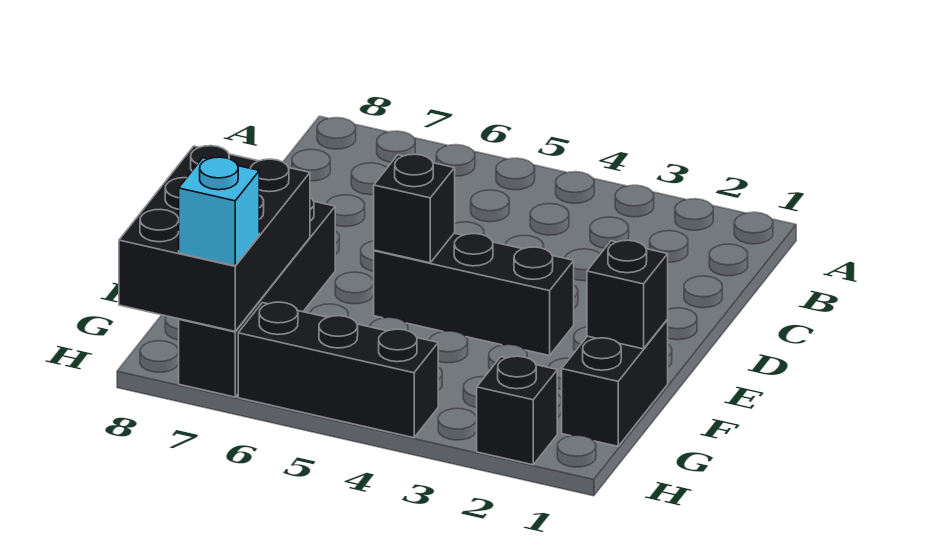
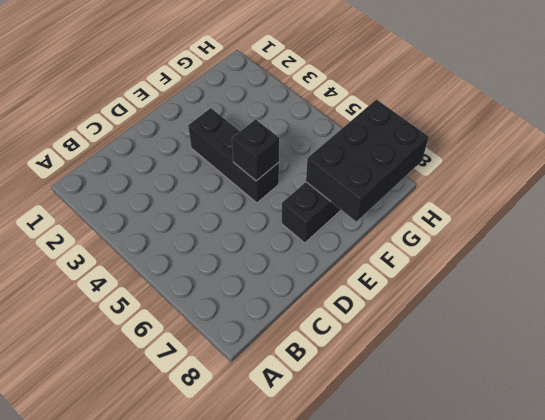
none -> black 1x2 brick [562,320,668,446]
none -> black 1x1 brick [477,356,557,465]

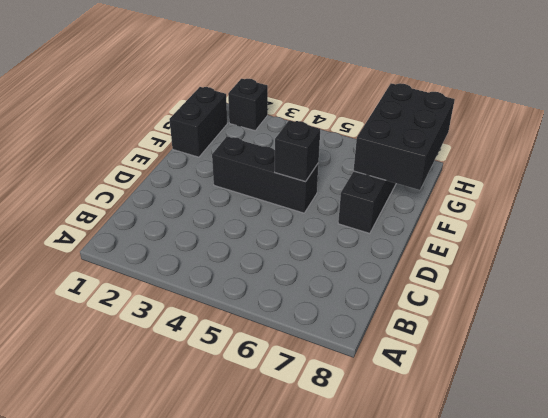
none -> black 1x3 brick [238,302,438,438]
none -> black 1x1 brick [587,240,668,349]

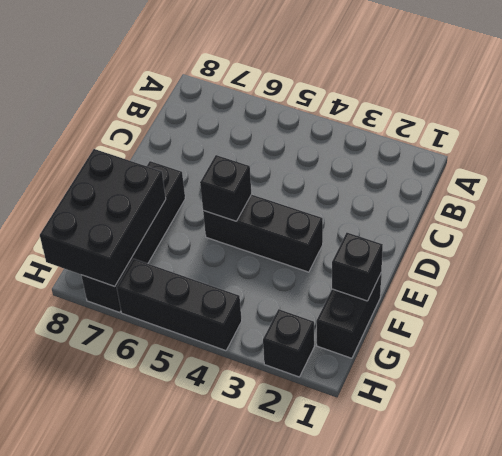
none -> cyan 1x1 brick [179,157,259,266]

